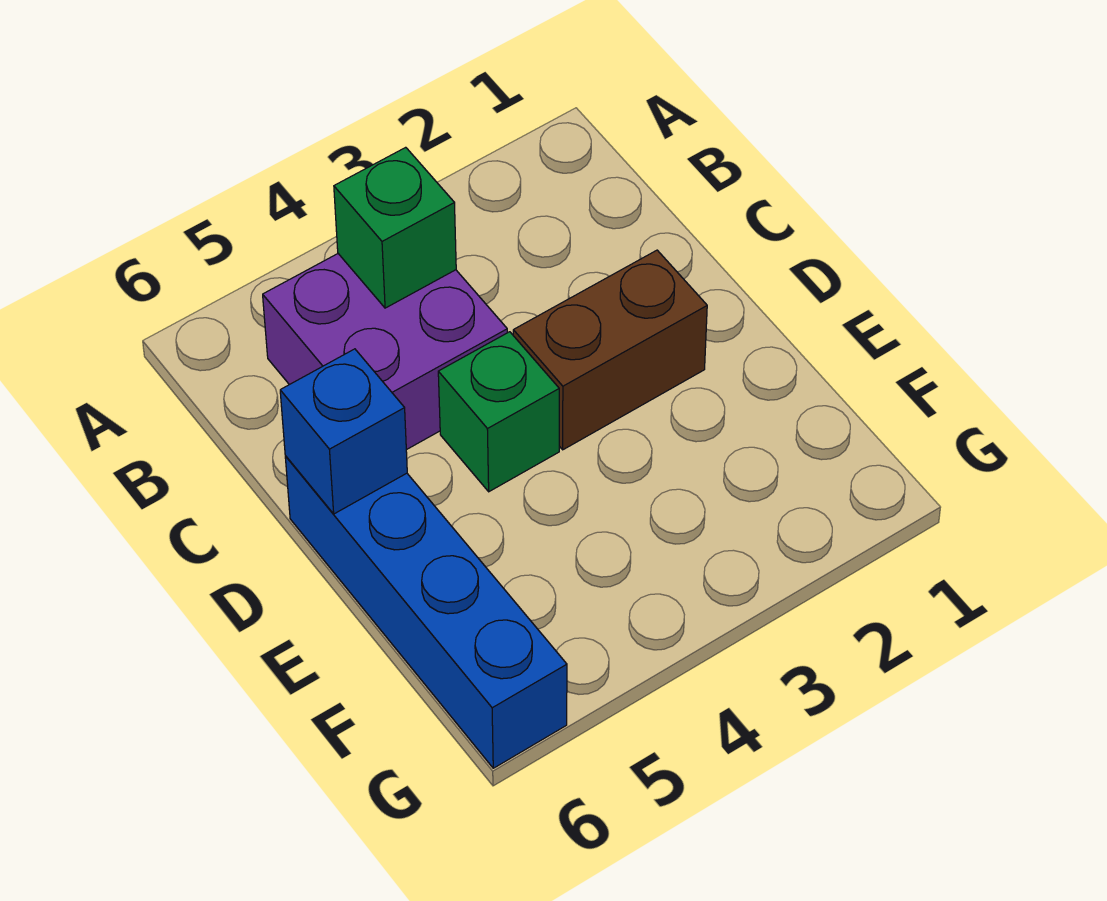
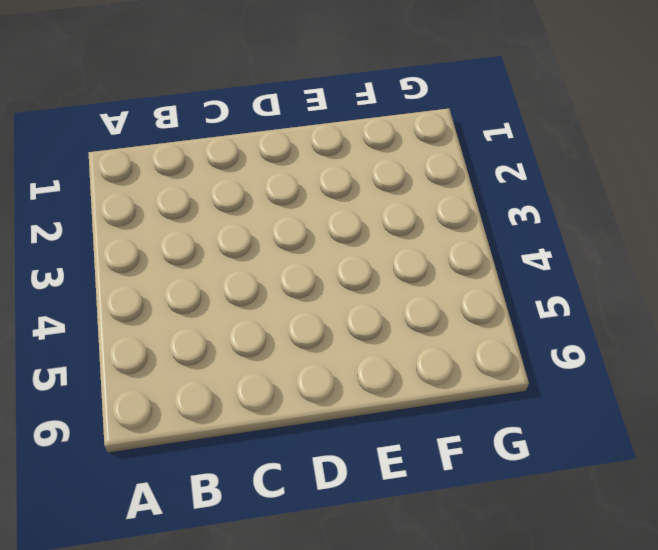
none -> purple 2x2 brick [263,254,507,450]
none -> brown 1x2 brick [513,250,707,450]

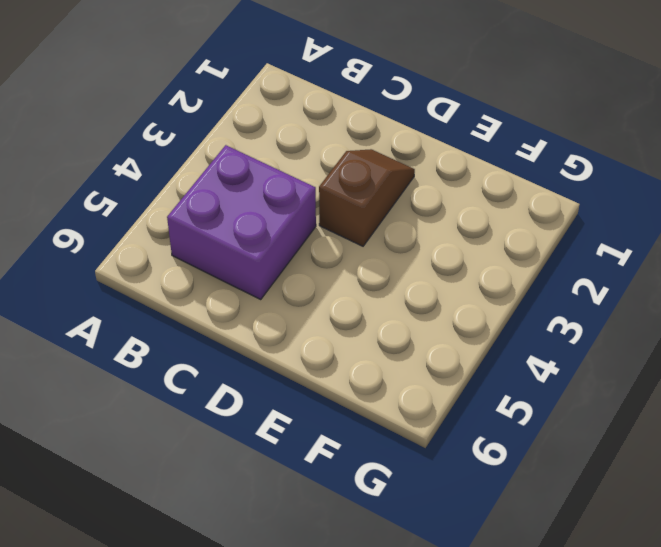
brown 1x2 slope [319,149,415,246] -> brown 1x2 brick [513,250,707,450]
none -> green 1x1 brick [438,332,559,492]
none -> blue 1x4 brick [285,456,567,768]

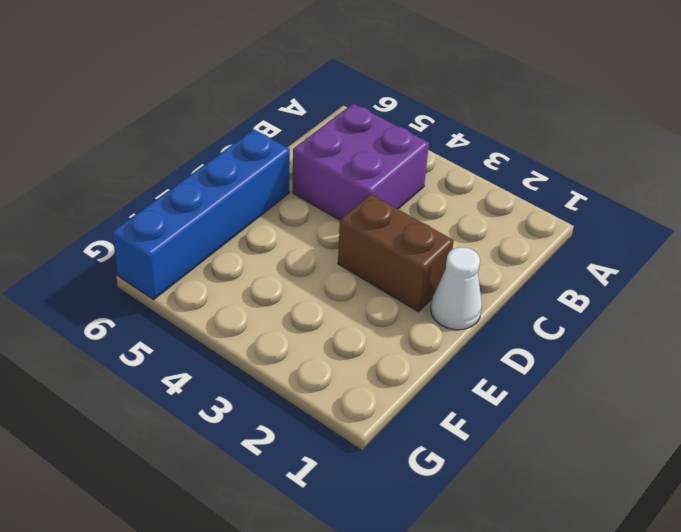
white 1x1 cone [431,247,482,330] -> none
none -> green 1x1 brick [438,332,559,492]
none -> green 1x1 brick [334,147,456,308]

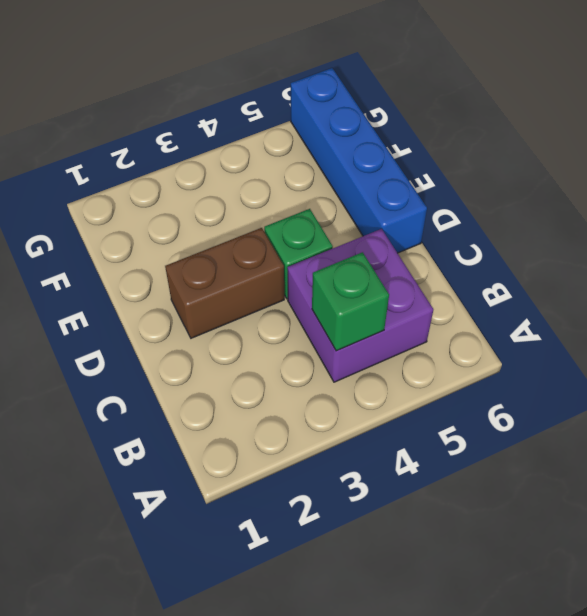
none -> blue 1x1 brick [280,349,407,514]

